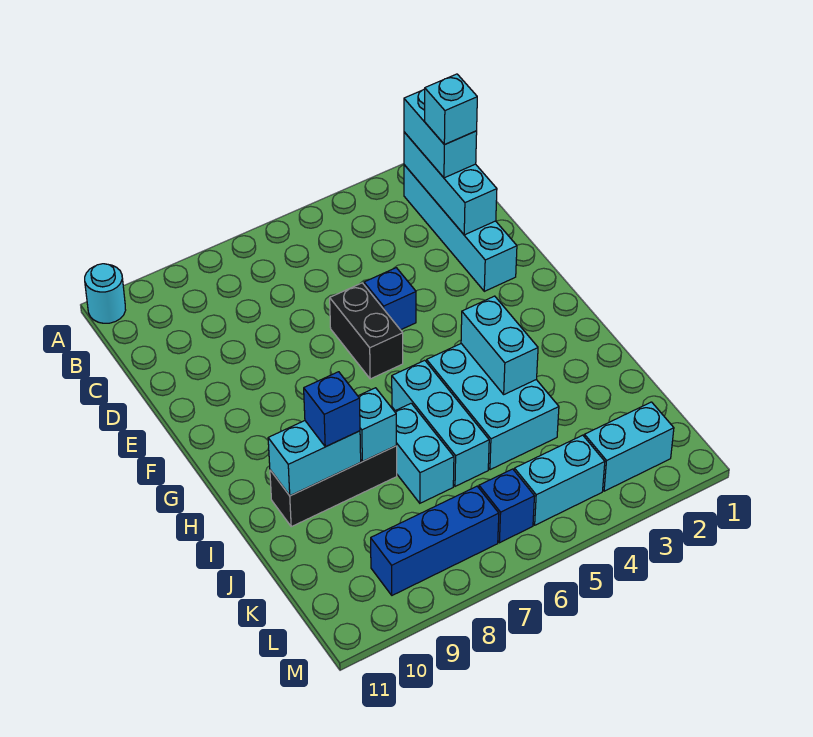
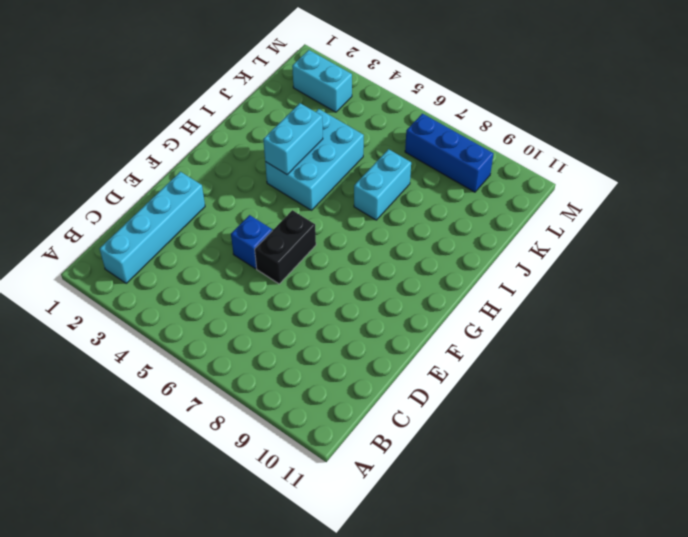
none -> cyan 1x1 round brick [85,264,126,323]
none -> cyan 1x3 brick [392,360,489,486]
none -> black 1x3 brick [270,446,397,527]

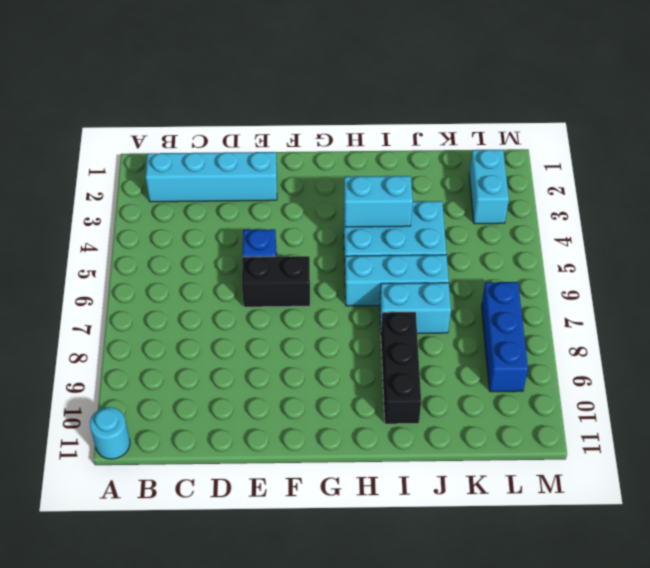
none -> cyan 1x2 brick [514,435,605,525]
none -> blue 1x1 brick [479,469,534,543]
none -> cyan 1x3 brick [404,132,497,235]

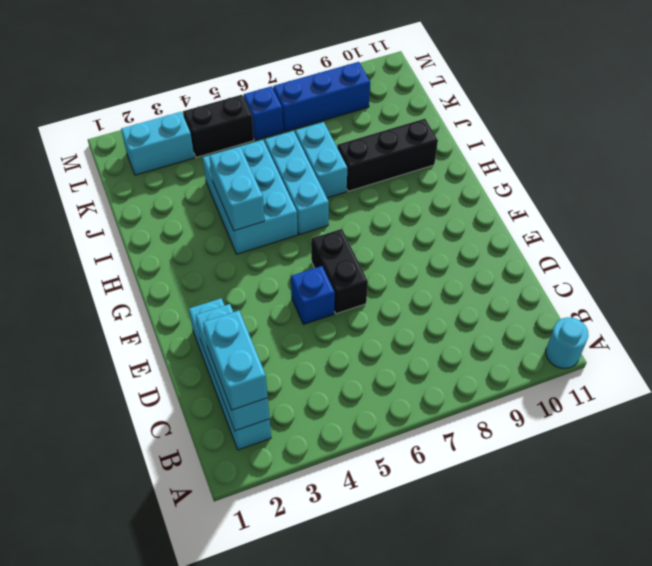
black 1x2 brick [183,95,254,157] -> cyan 1x2 brick [514,435,605,525]
none -> cyan 1x1 brick [358,388,396,461]
none -> cyan 1x2 brick [268,421,361,496]
none -> blue 1x1 brick [304,372,360,447]

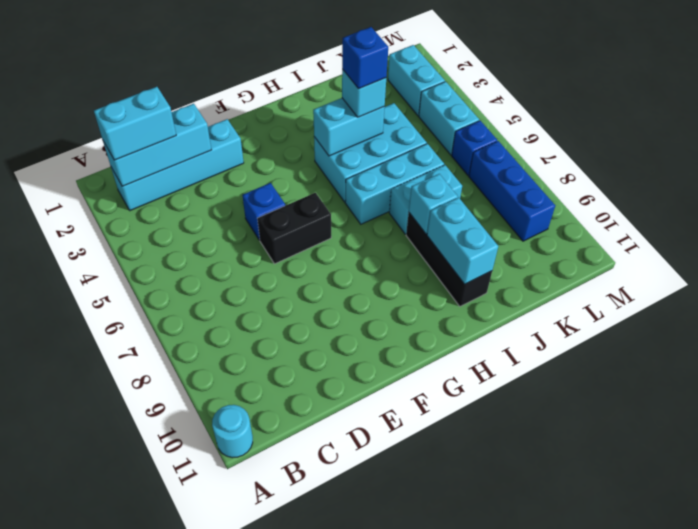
cyan 1x1 brick [342,69,386,117] -> cyan 1x1 brick moved to [425,74,477,145]
blue 1x1 brick [342,27,388,89] -> blue 1x1 brick moved to [304,372,360,447]

